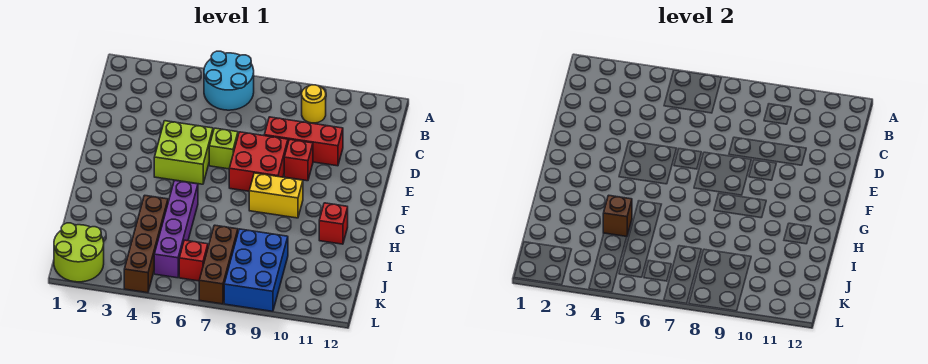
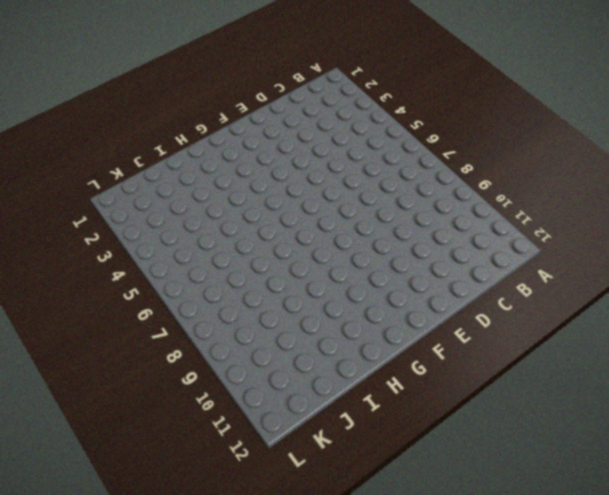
none -> cyan 2x2 round brick [204,51,254,110]
none -> yellow 1x1 round brick [302,85,326,123]
none -> red 1x3 brick [264,117,343,166]

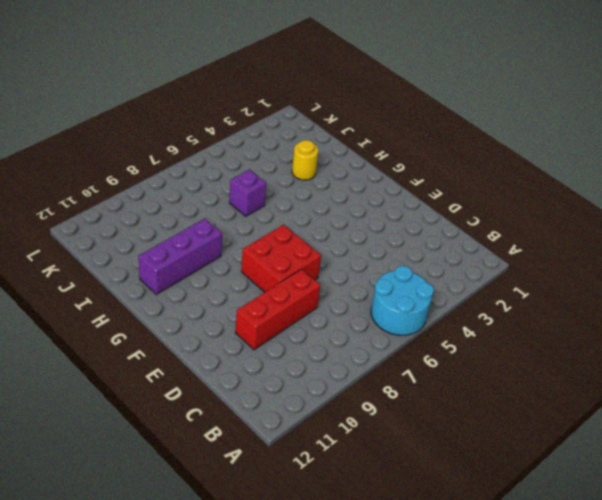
purple 1x3 brick [139,218,222,294] -> red 1x1 brick [319,203,348,244]
yellow 1x1 round brick [292,140,318,180] -> yellow 1x1 round brick moved to [302,85,326,123]
purple 1x1 brick [229,170,266,216] -> none
none -> lime 2x2 brick [154,121,213,184]
none -> lime 1x1 brick [209,128,238,169]
none -> red 1x1 brick [284,139,313,181]

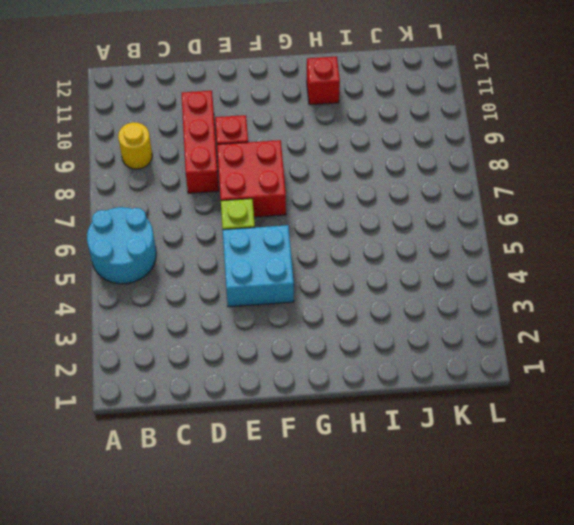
cyan 2x2 brick [223,225,294,307] -> lime 2x2 brick [154,121,213,184]
none -> yellow 1x2 brick [249,173,303,218]
none -> purple 1x4 brick [154,180,198,278]
none -> brown 1x4 brick [124,195,168,293]

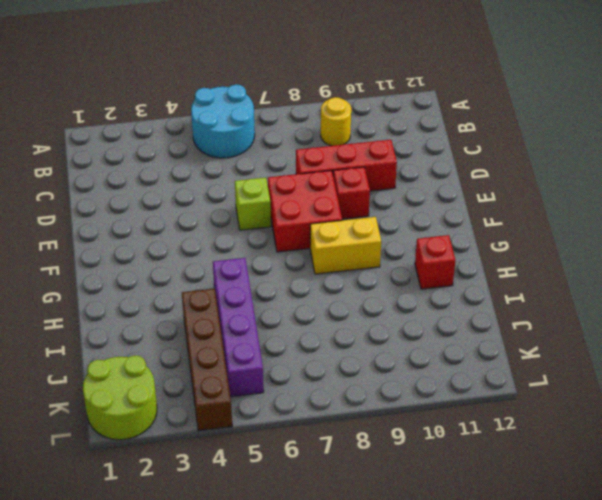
none -> lime 2x2 brick [154,121,213,184]
none -> brown 1x3 brick [199,225,238,304]
none -> blue 2x3 brick [224,229,288,311]

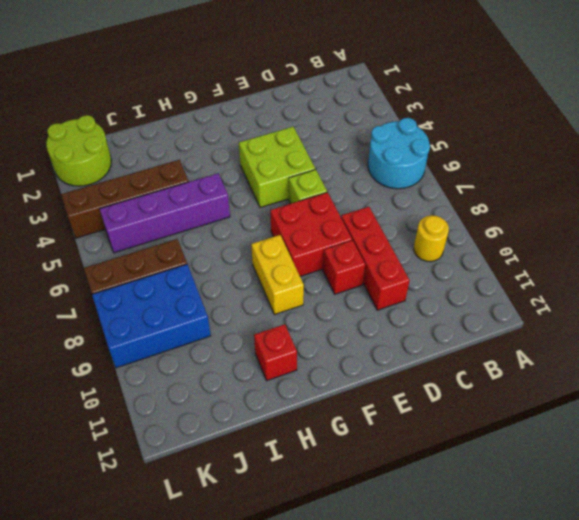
none -> red 1x1 brick [179,240,208,281]
none -> brown 1x1 brick [603,195,632,236]

